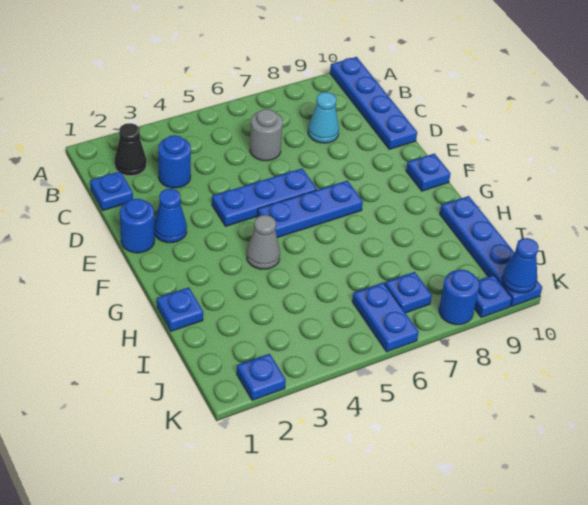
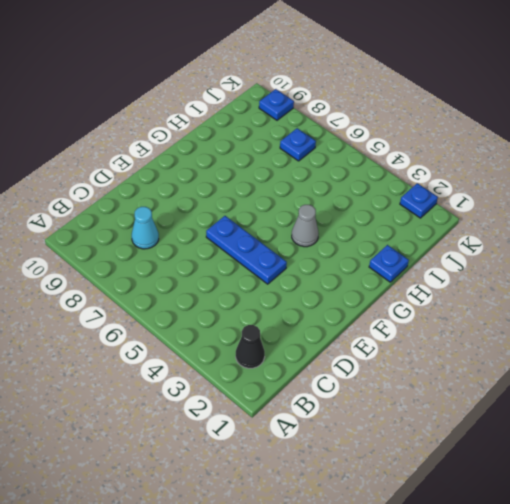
none -> blue 1x4 plate [330,57,417,149]
none -> blue 1x1 plate [90,172,133,210]
none -> blue 1x1 round brick [158,135,191,188]

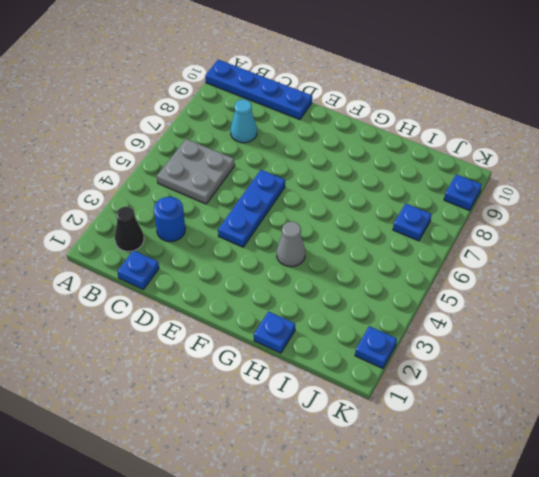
grey 2x2 plate [157,139,235,204] -> grey 1x1 round brick [250,109,283,161]
none -> blue 1x1 round brick [120,199,155,253]
none -> blue 1x1 cone [154,189,187,243]
none -> blue 1x3 plate [257,181,363,238]

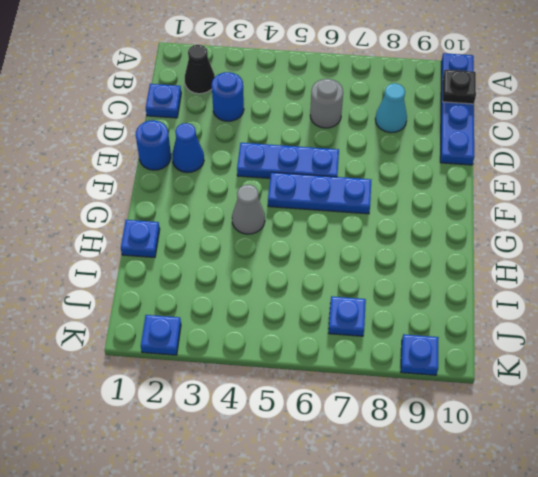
black 1x1 plate [443,70,476,104] -> none
none -> blue 1x1 plate [406,154,451,191]
none -> blue 1x4 plate [440,196,542,306]
none -> blue 1x2 plate [352,283,419,352]

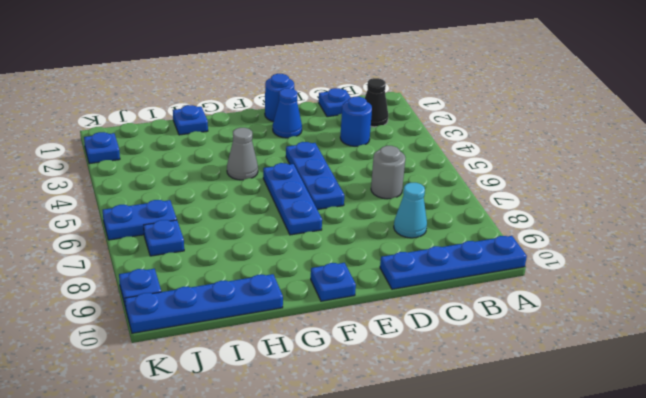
none -> blue 1x1 round brick [439,270,479,325]
none -> blue 1x1 cone [502,238,539,293]

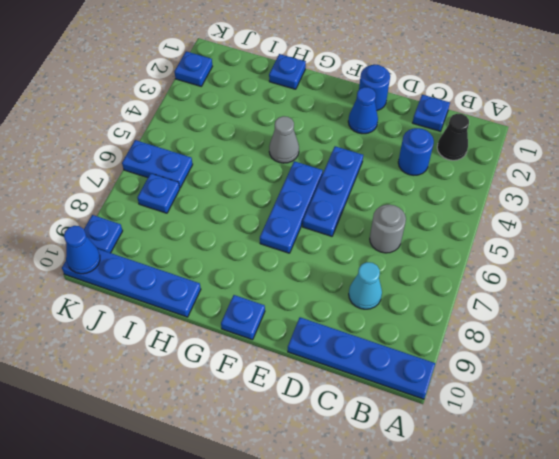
none -> blue 1x1 round brick [439,270,479,325]

